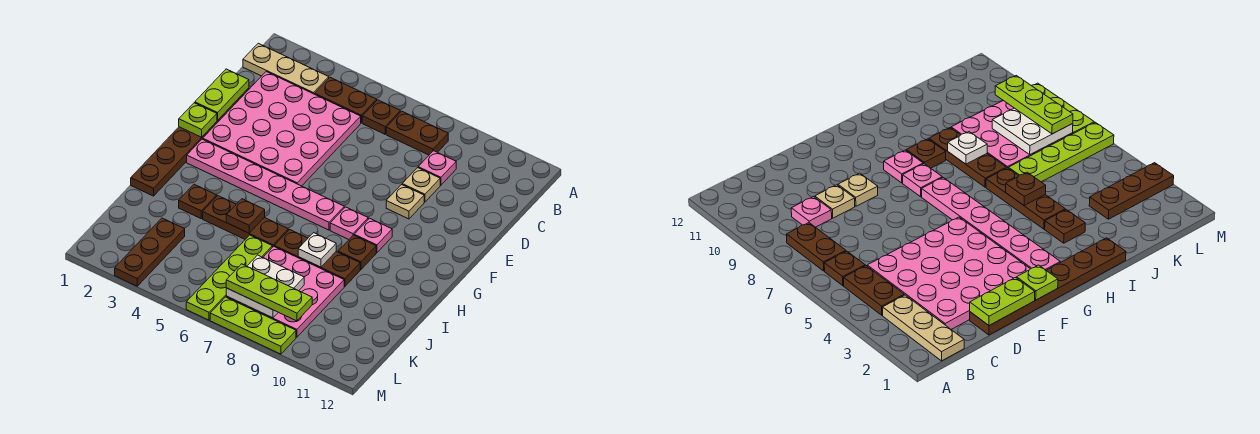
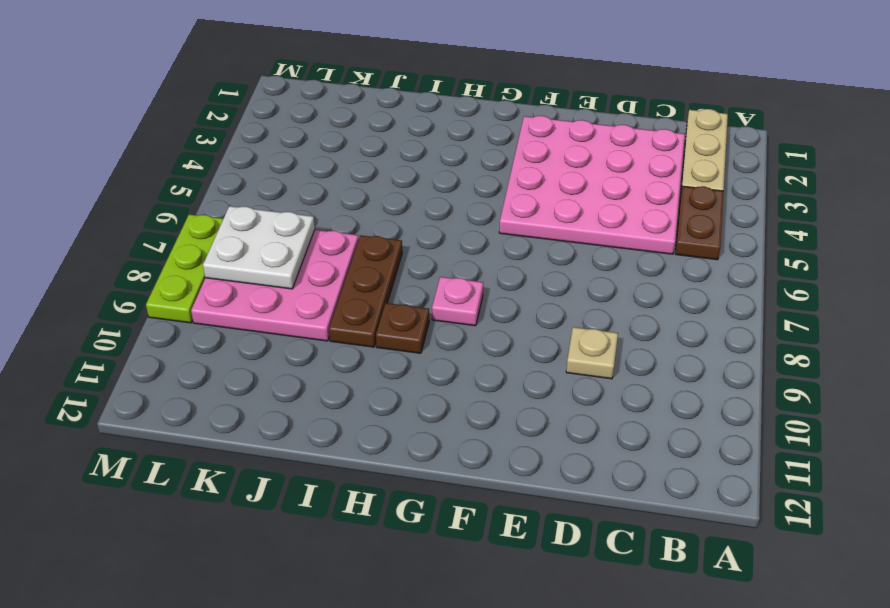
none -> brown 1x1 plate [362,100,400,134]
none -> brown 1x2 plate [386,111,448,155]
none -> pink 1x1 plate [418,151,456,185]

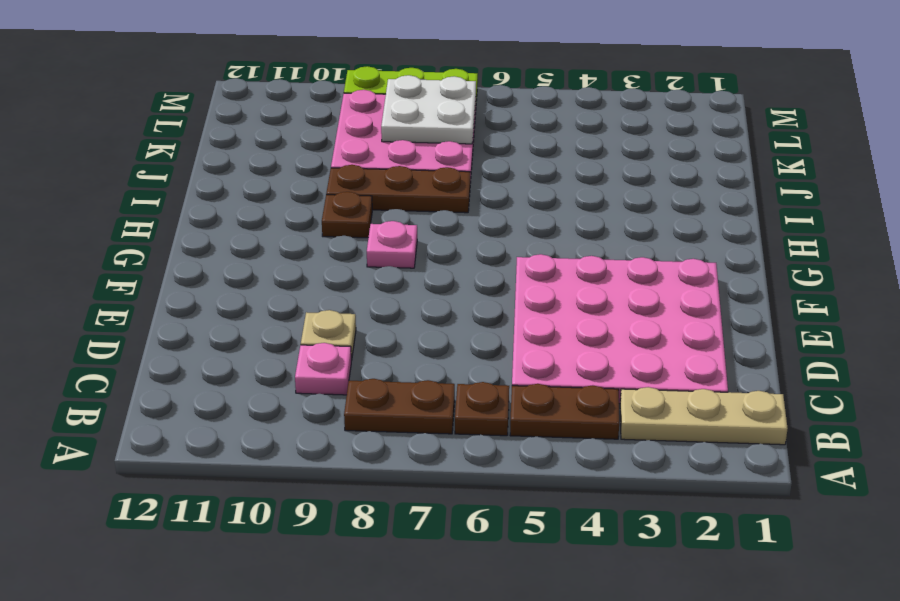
none -> brown 1x6 plate [131,88,249,196]
none -> tan 1x1 plate [386,185,424,219]
none -> pink 1x6 plate [187,139,344,230]

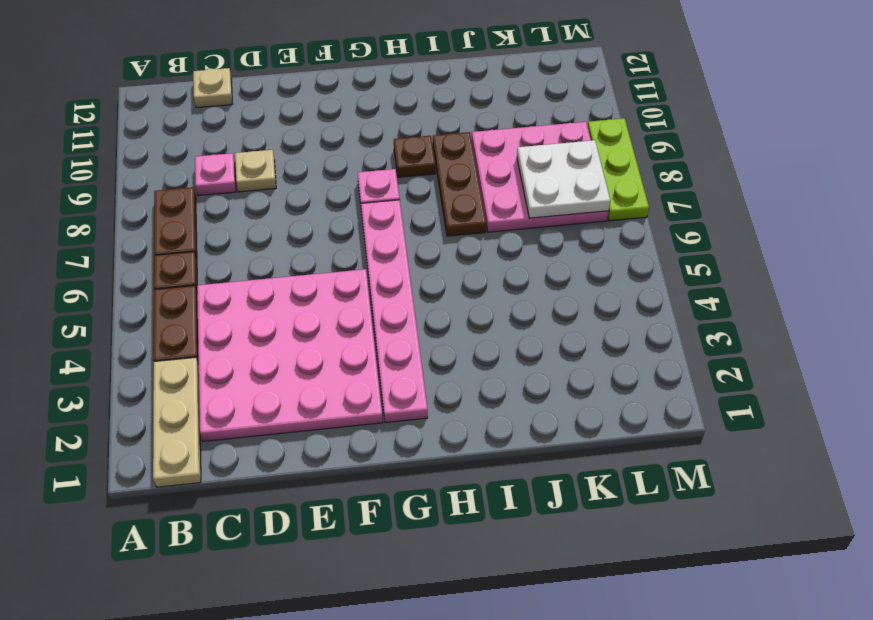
tan 1x1 plate [193,68,232,108] -> tan 1x1 plate moved to [386,185,424,219]
none -> brown 1x6 plate [131,88,249,196]
none -> pink 1x1 plate [354,218,392,253]
none -> brown 1x1 plate [179,184,217,218]

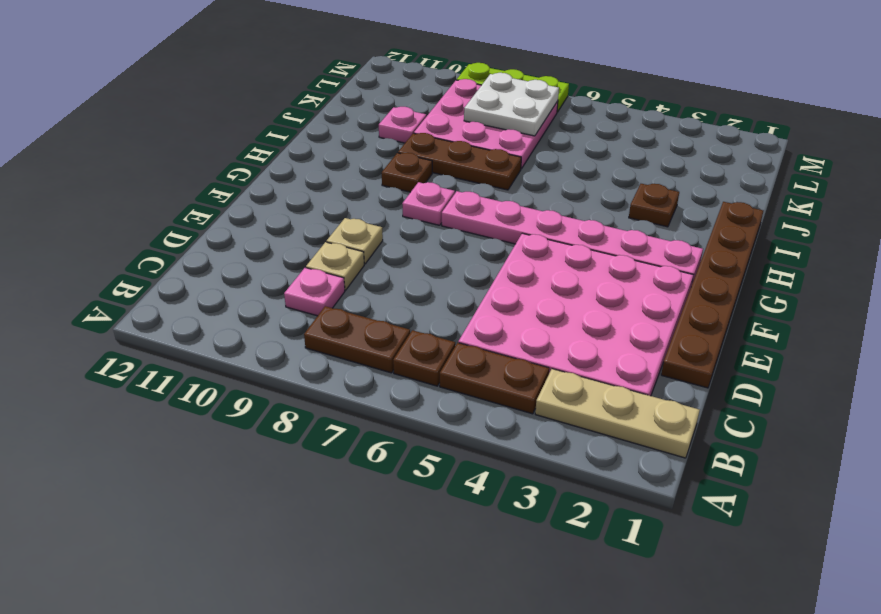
pink 1x1 plate [379,107,426,143] -> pink 1x1 plate moved to [354,218,392,253]
none -> brown 1x3 plate [203,196,288,247]
none -> lime 1x4 plate [186,235,272,320]
none -> brown 1x3 plate [115,218,185,286]

